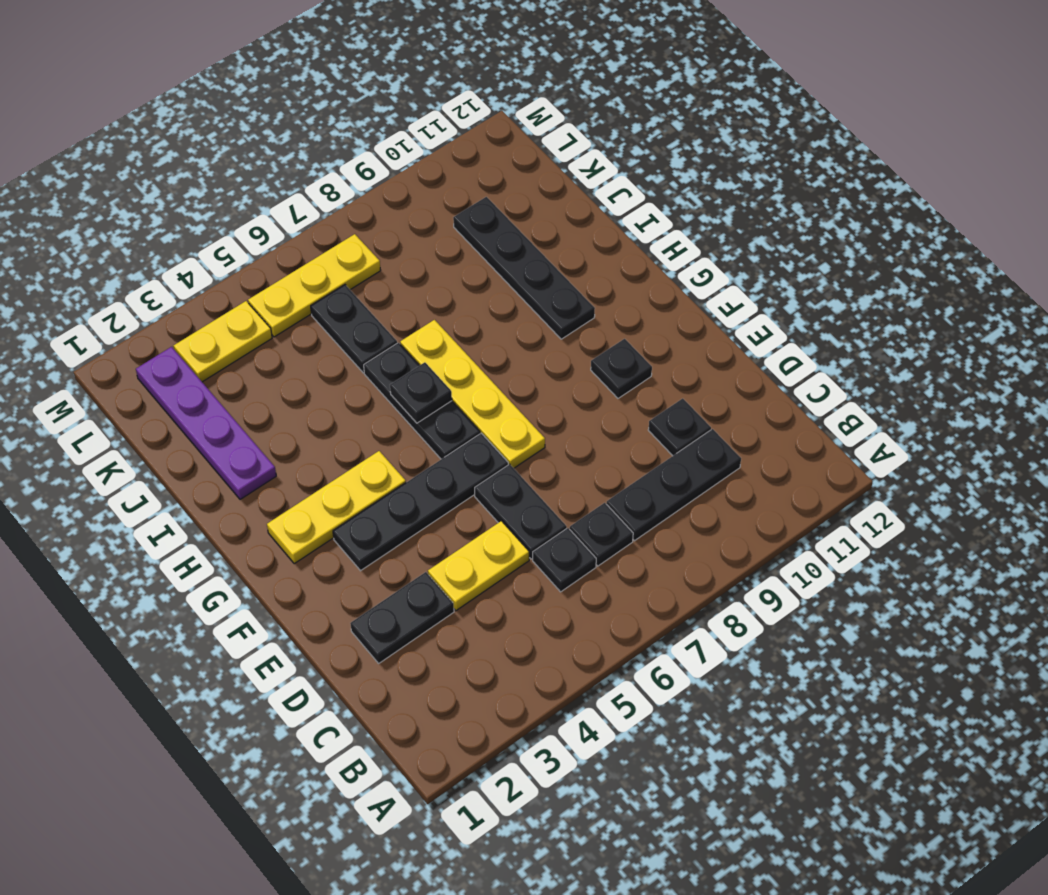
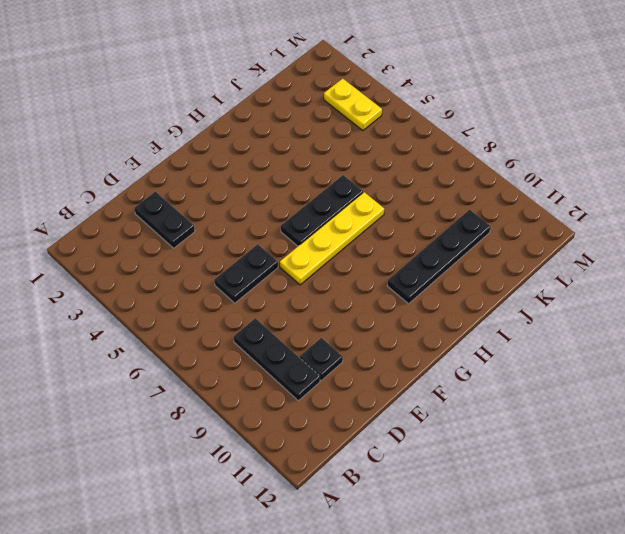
none -> black 1x1 plate [533,528,596,592]
none -> black 1x1 plate [570,503,633,566]
none -> yellow 1x2 plate [428,521,529,611]

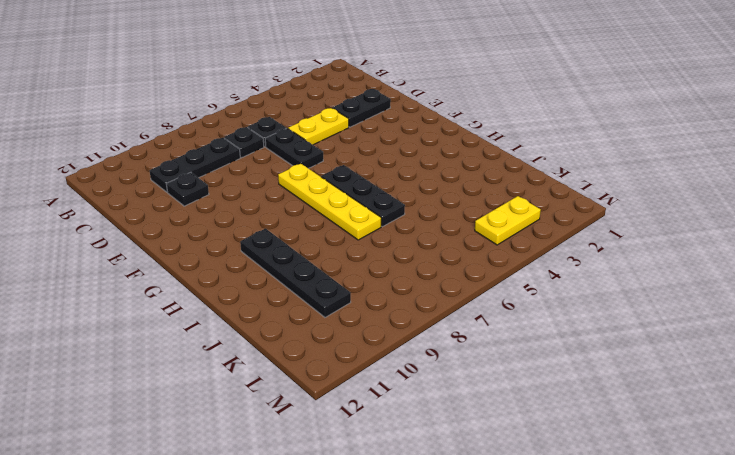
none -> black 1x4 plate [333,433,508,571]
none -> black 1x1 plate [591,339,652,398]
none -> yellow 1x3 plate [267,451,406,564]

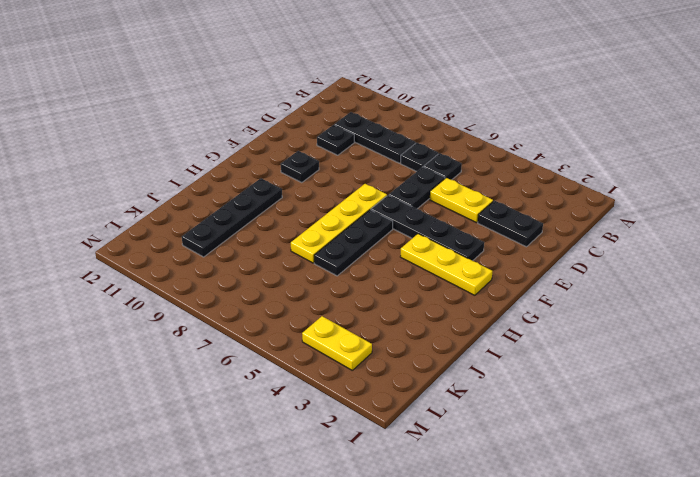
none -> purple 1x4 plate [136,347,276,499]
none -> black 1x2 plate [311,285,397,373]
none -> yellow 1x3 plate [248,234,381,337]

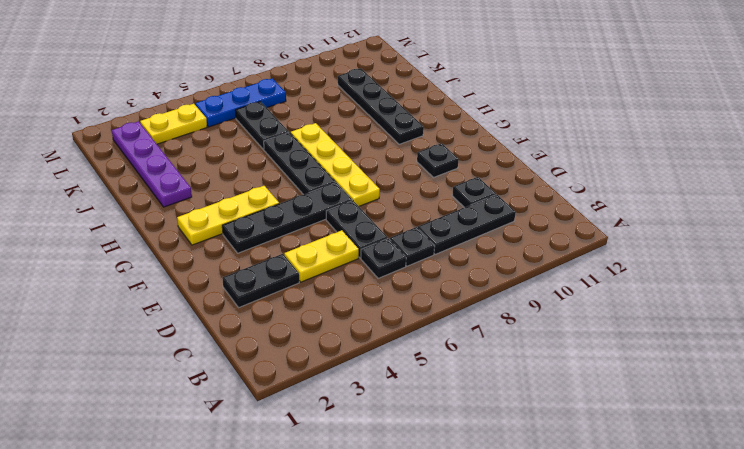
blue 1x3 plate [195,78,286,127] -> yellow 1x3 plate [248,234,381,337]
none -> black 1x1 plate [390,362,452,423]

